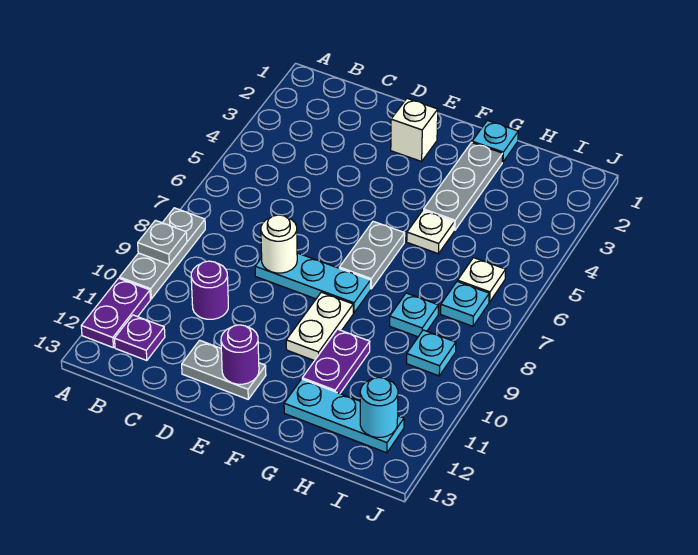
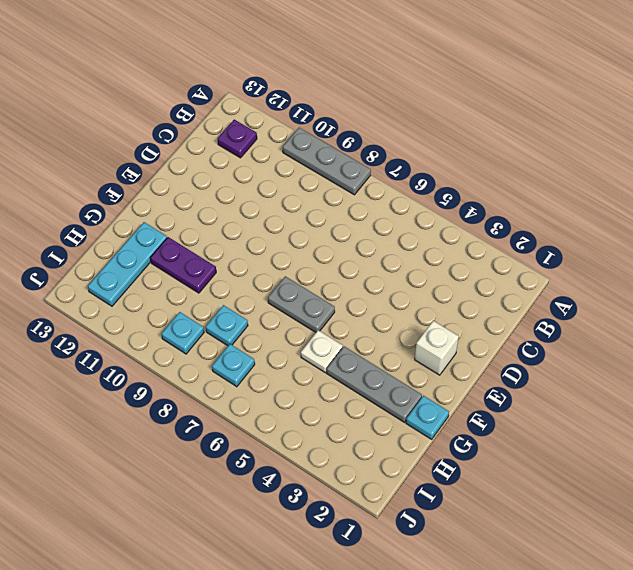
none -> purple 1x2 plate [81,278,150,348]
none -> purple 1x1 round brick [191,261,228,319]
none -> cyan 1x3 plate [255,253,371,313]

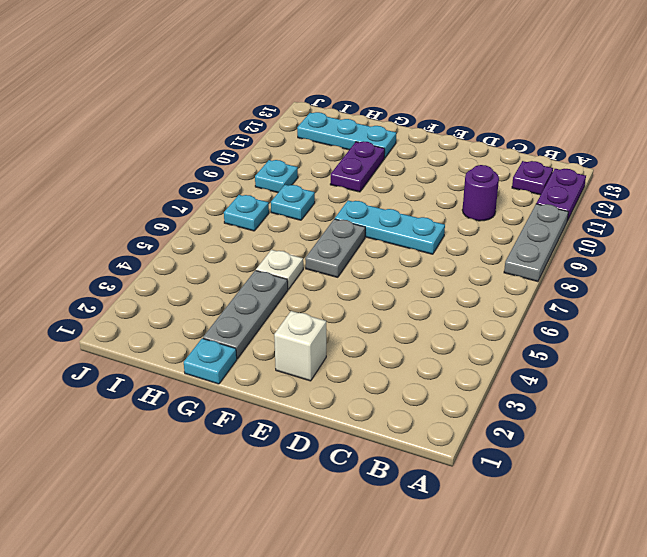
none -> grey 1x2 plate [182,340,266,399]
none -> white 1x2 plate [286,292,353,361]
none -> white 1x1 plate [458,258,506,302]

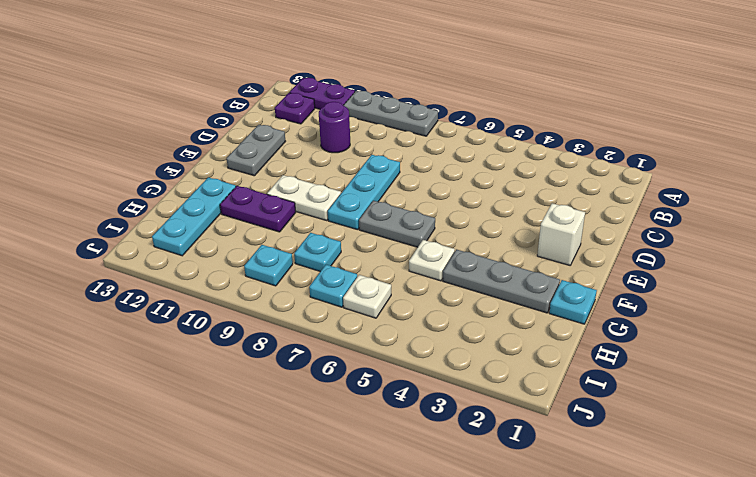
none -> grey 1x1 plate [138,220,187,264]
none -> white 1x1 round brick [261,215,297,273]
none -> purple 1x1 round brick [221,325,259,384]

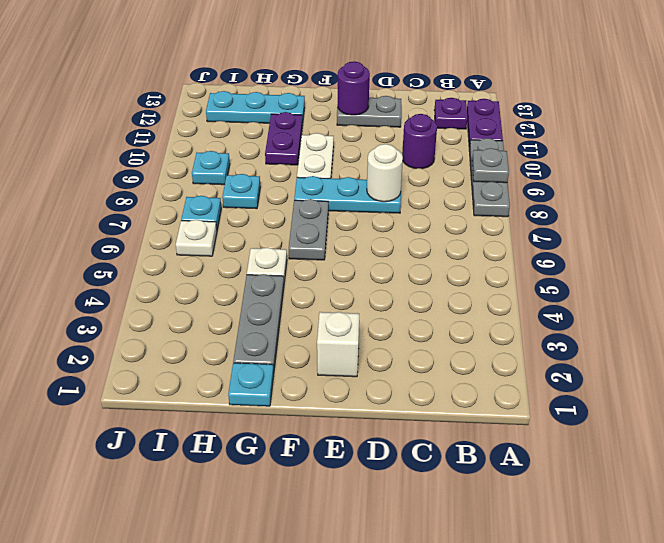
none -> cyan 1x1 round brick [360,377,398,437]

